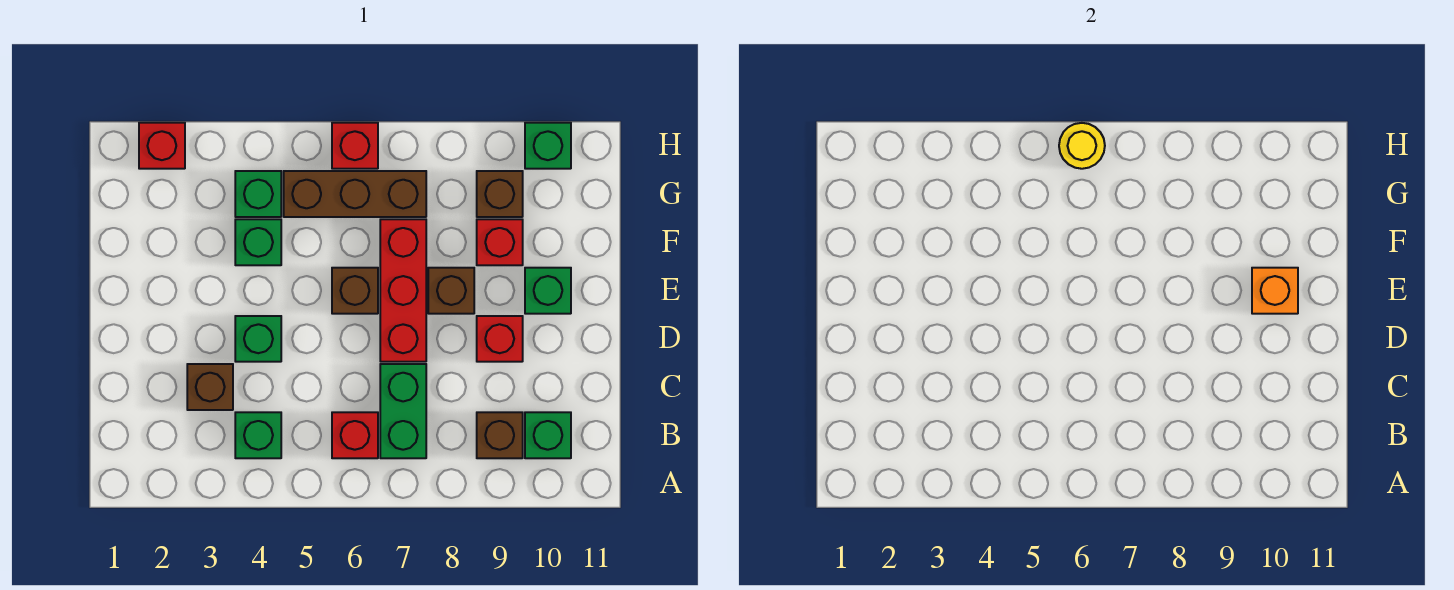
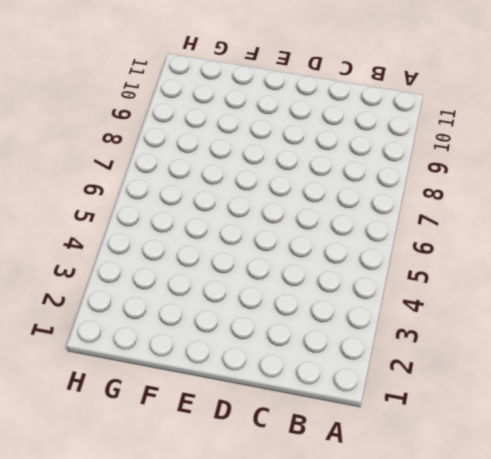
none -> green 1x1 brick [235,412,281,458]
none -> red 1x1 brick [332,412,378,458]
none -> green 1x2 brick [380,364,426,458]

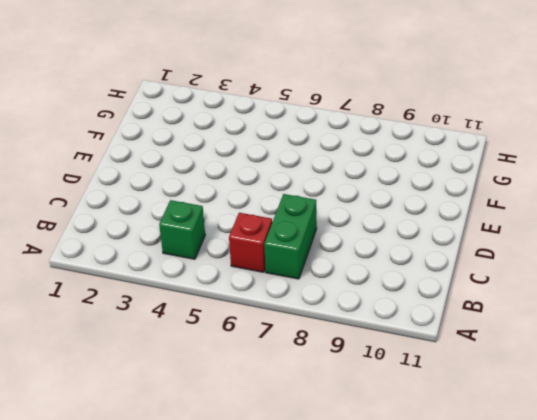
none -> brown 1x1 brick [477,412,523,458]
none -> green 1x1 brick [525,412,571,458]
none -> brown 1x1 brick [187,364,233,410]

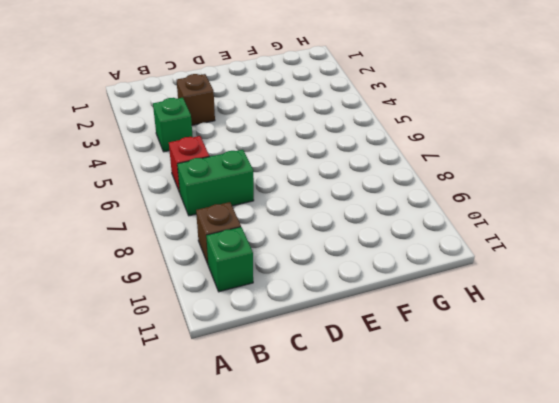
none -> green 1x1 brick [235,316,281,362]
none -> red 1x3 brick [380,219,426,362]
none -> red 1x1 brick [477,316,523,362]

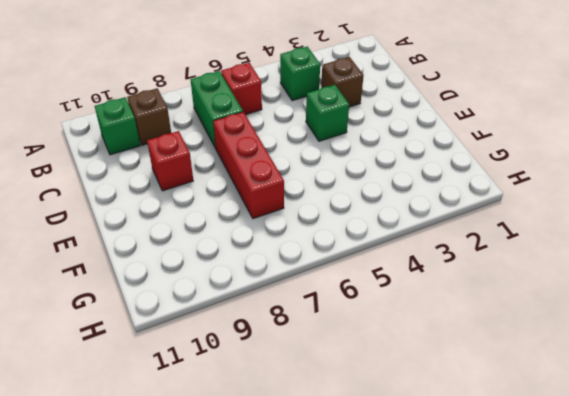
none -> brown 1x1 brick [332,268,378,314]
none -> brown 1x1 brick [428,268,474,314]
none -> green 1x1 brick [525,268,571,314]

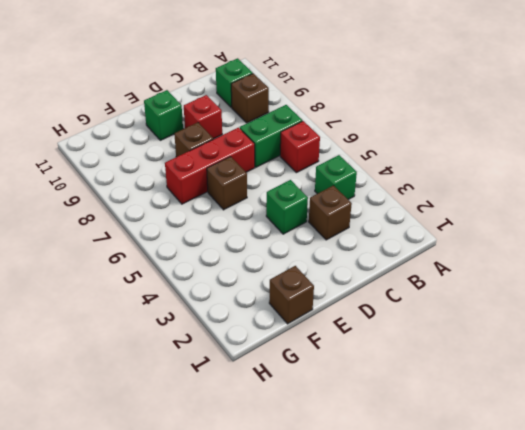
brown 1x1 brick [269,266,314,324] -> brown 1x1 brick moved to [477,171,523,217]
none -> green 1x1 brick [235,219,281,265]
none -> red 1x1 brick [477,219,523,265]
none -> green 1x1 brick [235,171,281,217]

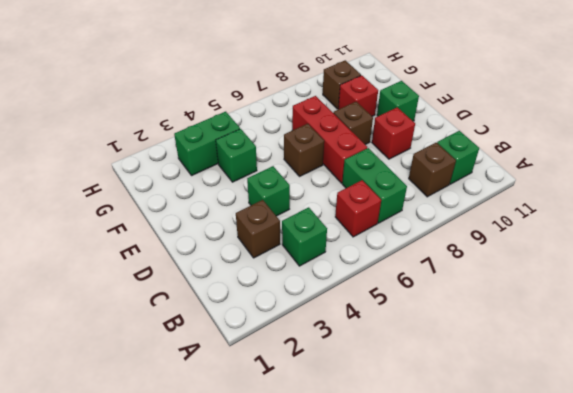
green 1x2 brick [174,112,240,176] -> green 1x1 brick [235,171,281,217]
none -> brown 1x3 brick [284,171,426,217]
none -> red 1x1 brick [139,123,185,169]
none -> red 1x1 brick [332,123,378,169]

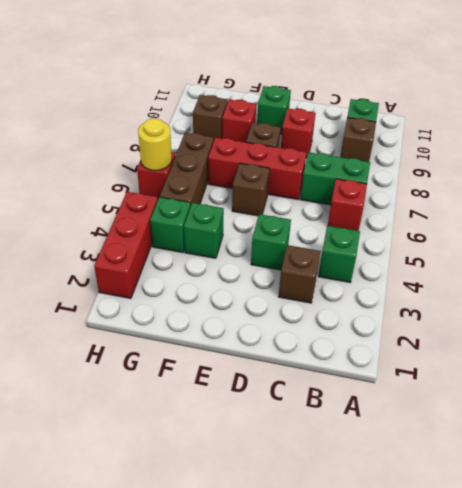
red 1x3 brick [94,192,158,299] -> red 1x1 brick [139,123,185,169]
none -> green 1x1 brick [525,123,571,169]
none -> orange 1x1 brick [1252,268,1298,314]

